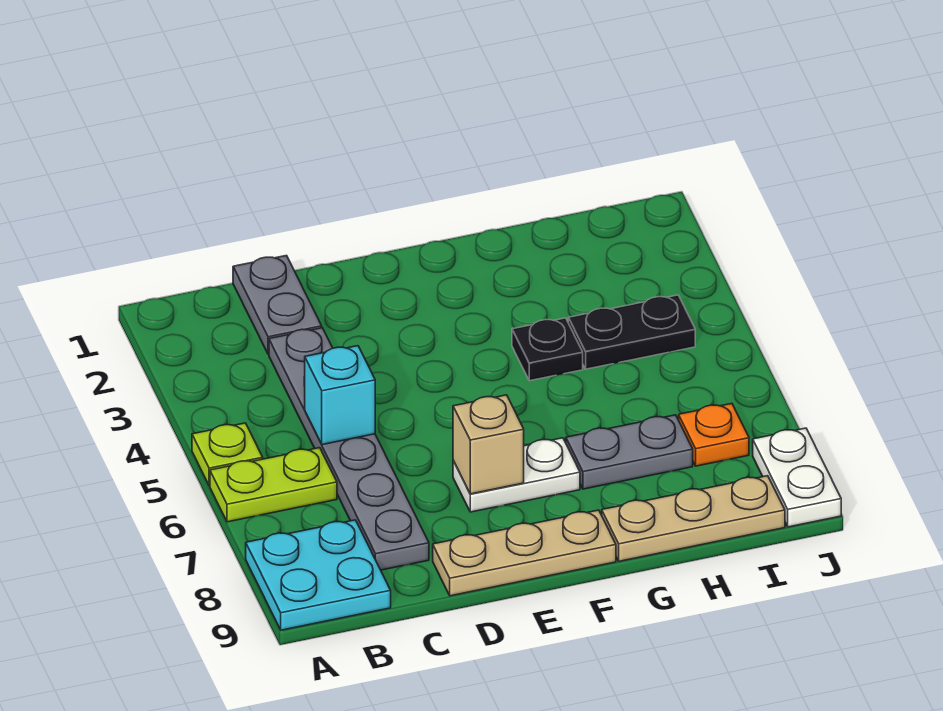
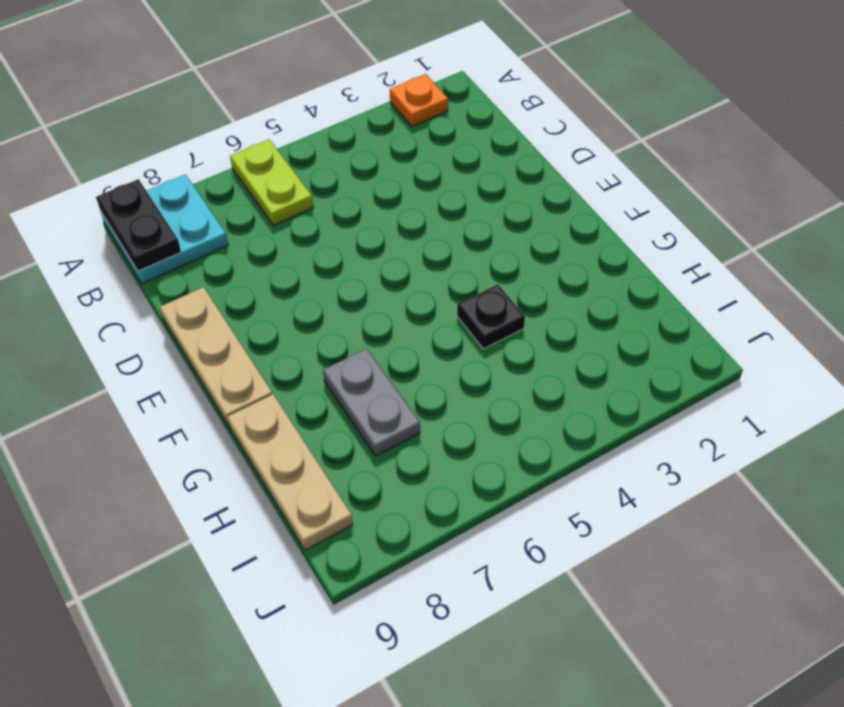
orange 1x1 plate [390,74,448,127] -> orange 1x1 plate moved to [679,404,749,466]
black 1x2 plate [96,179,181,271] -> black 1x2 plate moved to [568,295,695,369]
none -> lime 1x1 plate [192,423,263,486]
none -> grey 1x2 plate [233,256,322,354]
none -> grey 1x6 plate [269,328,429,570]

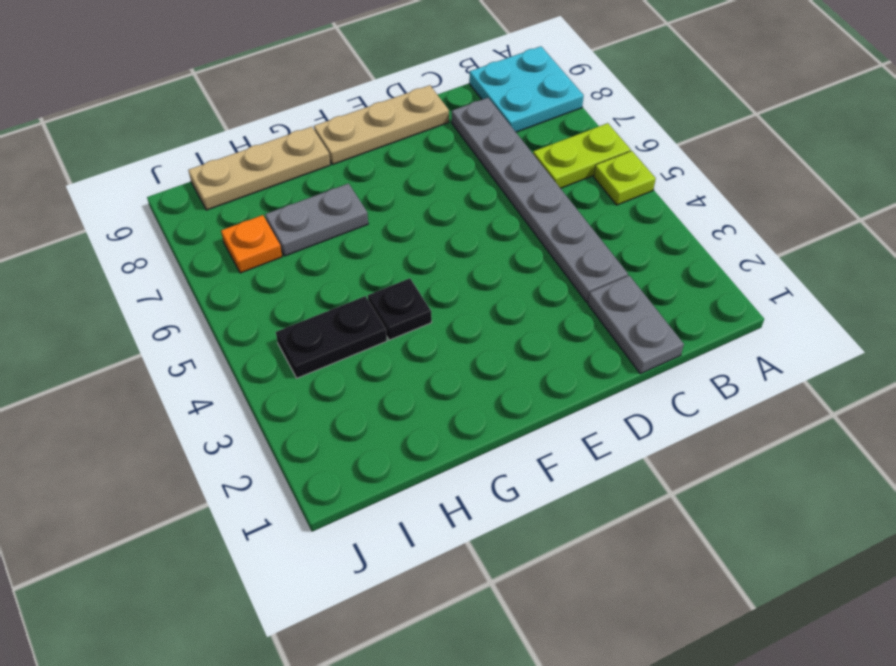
none -> white 1x2 plate [453,438,580,512]
none -> white 1x2 plate [753,428,841,527]
none -> cyan 1x1 brick [305,346,375,445]

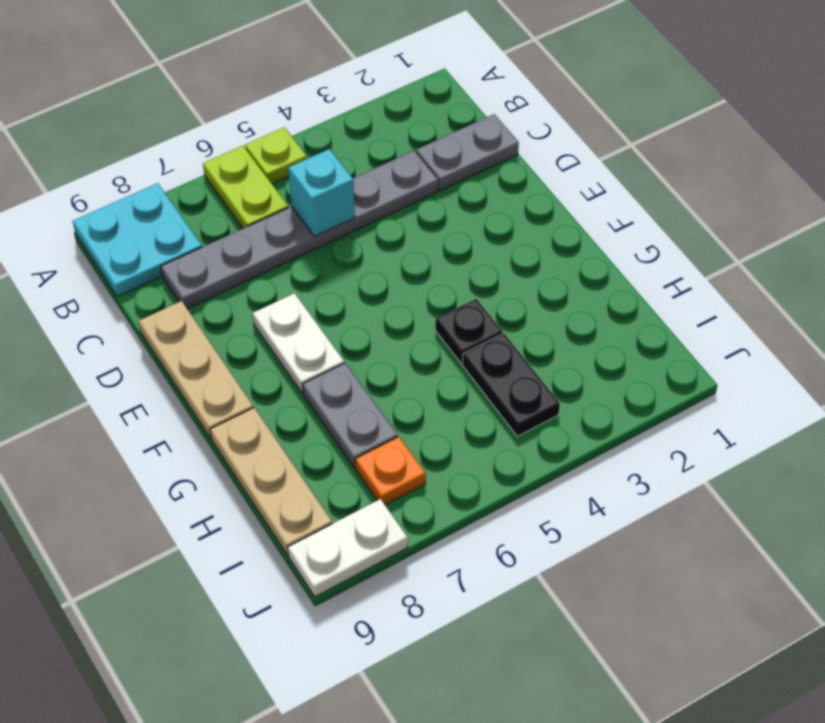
none -> tan 1x1 brick [453,395,524,494]

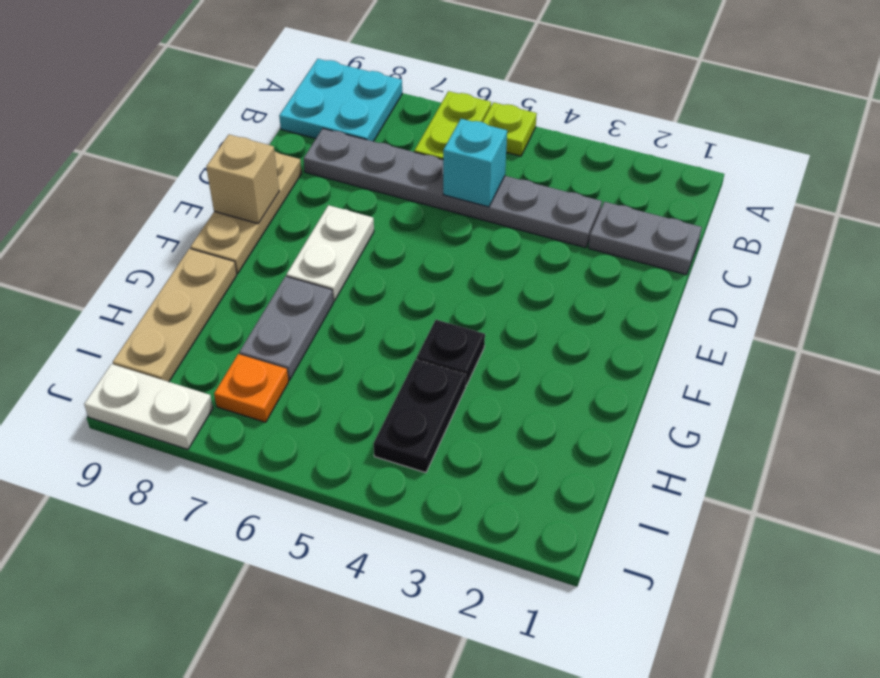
tan 1x1 brick [206,135,279,224] -> tan 1x1 brick moved to [453,395,524,494]

